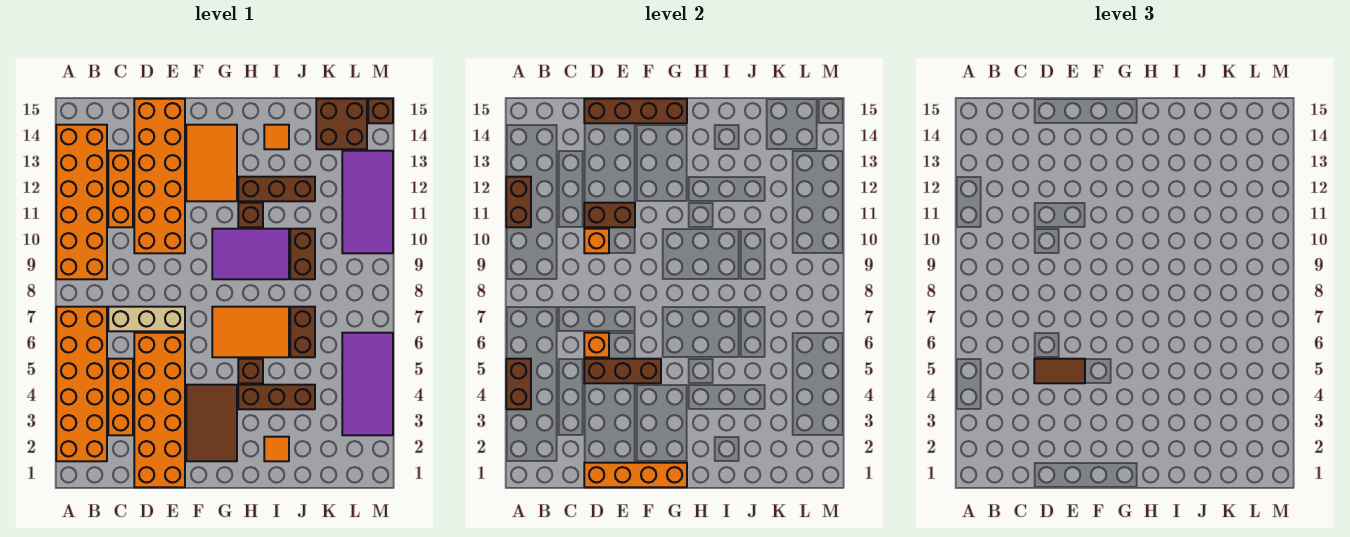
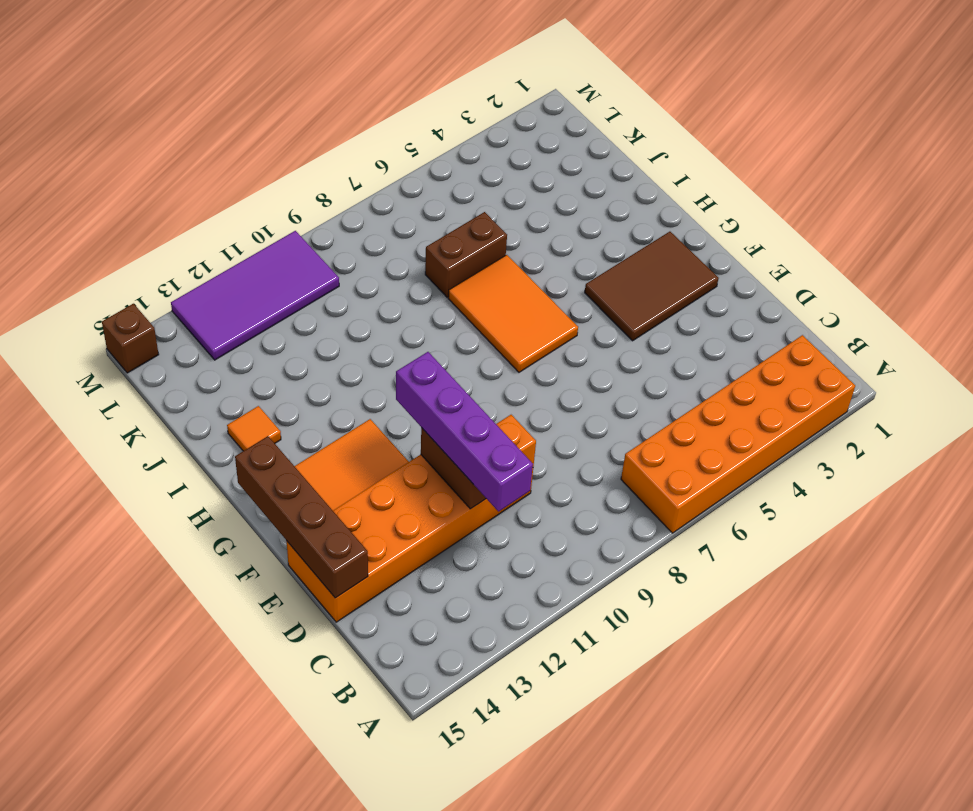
purple 1x4 brick [396,352,533,512] -> none
none -> orange 2x6 brick [56,125,107,279]
none -> orange 1x3 brick [108,359,133,435]
none -> tan 1x3 brick [108,307,185,331]
none -> orange 1x3 brick [108,151,133,227]

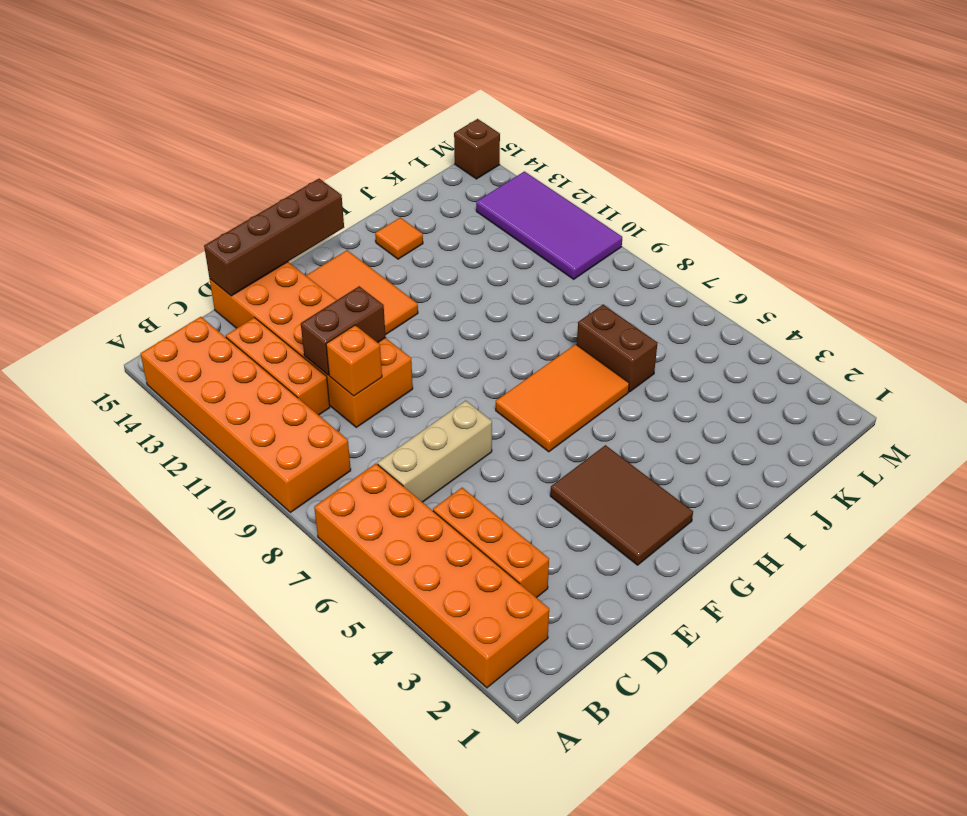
none -> orange 2x6 brick [134,333,185,487]
none -> purple 2x3 tile [212,229,289,279]
none -> brown 1x3 brick [238,385,315,409]
none -> brown 1x1 brick [238,359,263,383]

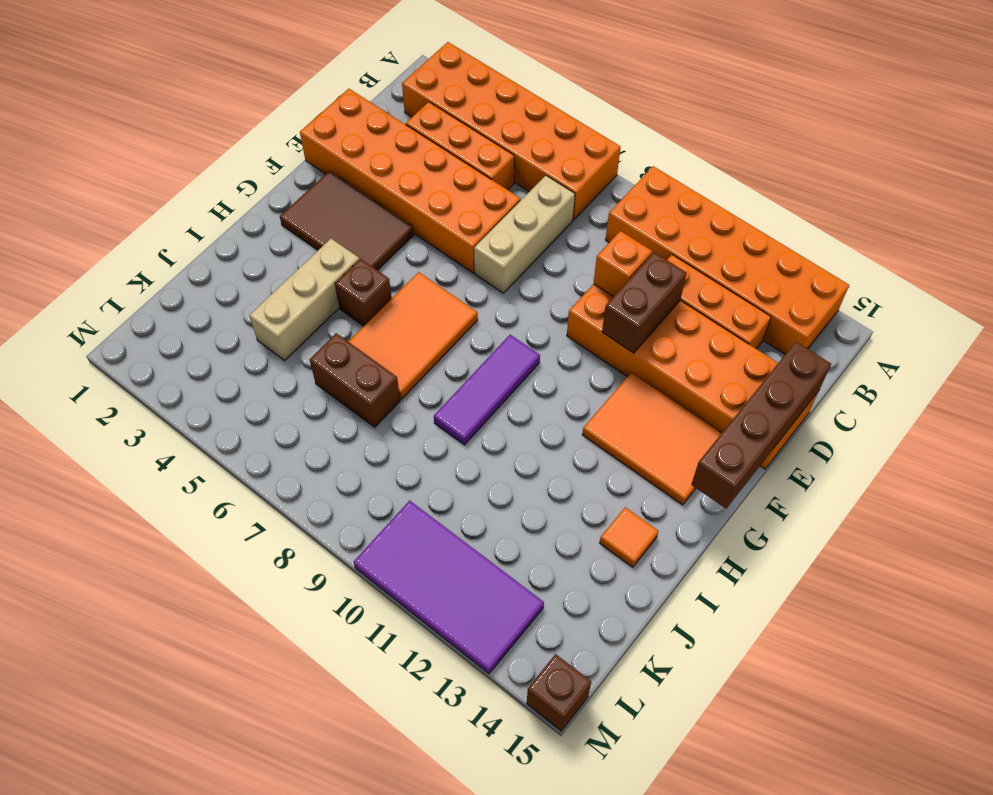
purple 1x3 tile [434,335,540,445] -> purple 2x3 tile [212,229,289,279]
tan 1x3 brick [249,239,359,361] -> brown 1x3 brick [238,385,315,409]
none -> brown 1x1 brick [238,203,263,227]
none -> brown 1x3 brick [238,177,315,201]
none -> orange 1x1 tile [264,437,289,461]
none -> brown 1x2 brick [290,229,315,279]

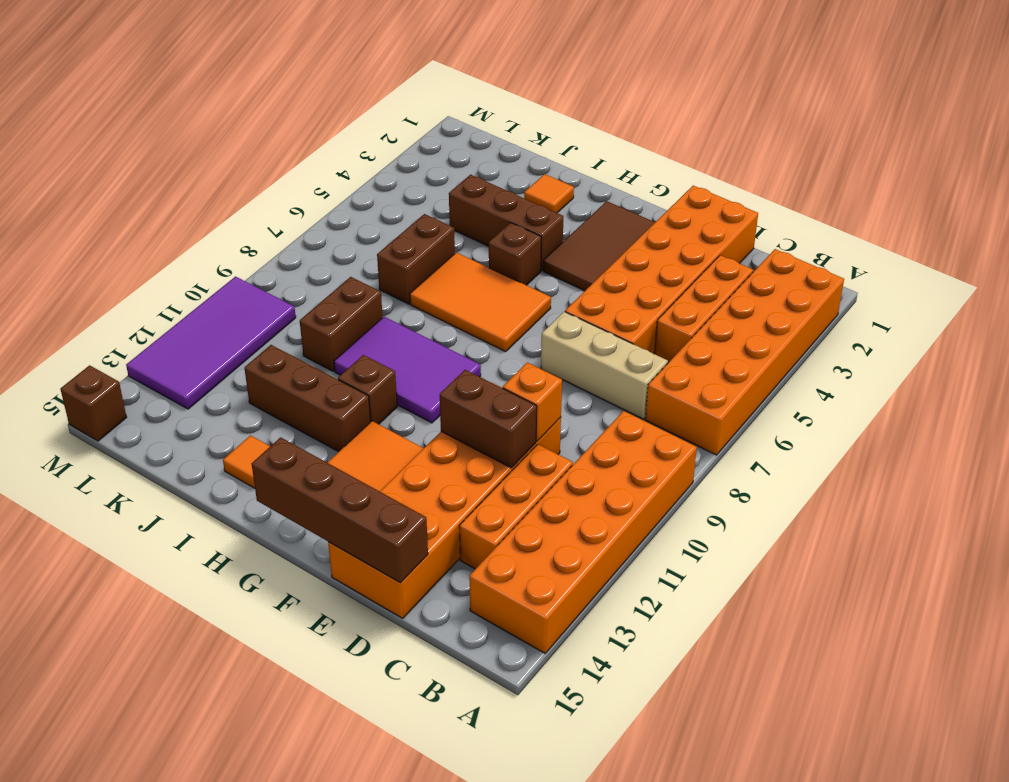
none -> brown 2x2 brick [316,99,367,149]
none -> purple 2x4 tile [342,333,393,435]
none -> brown 1x2 brick [506,359,531,409]
none -> brown 1x2 brick [506,177,531,227]

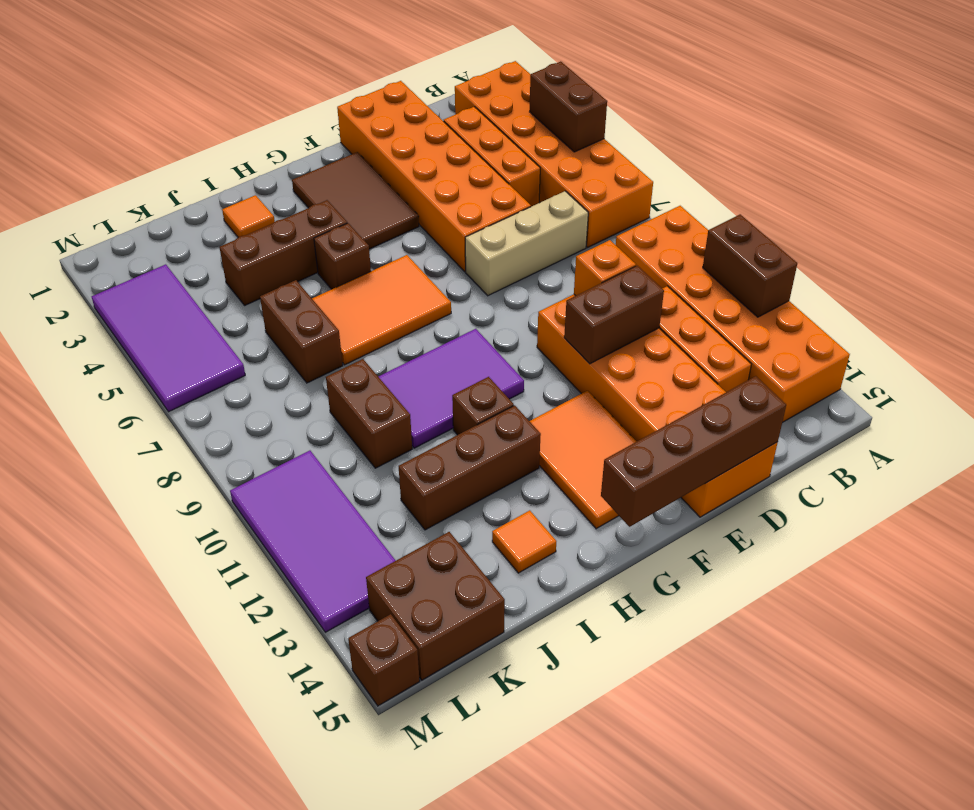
none -> orange 1x4 brick [584,463,687,487]
none -> brown 1x3 brick [584,359,661,383]
none -> orange 1x1 brick [584,333,609,357]
none -> brown 1x2 tile [1034,359,1085,383]

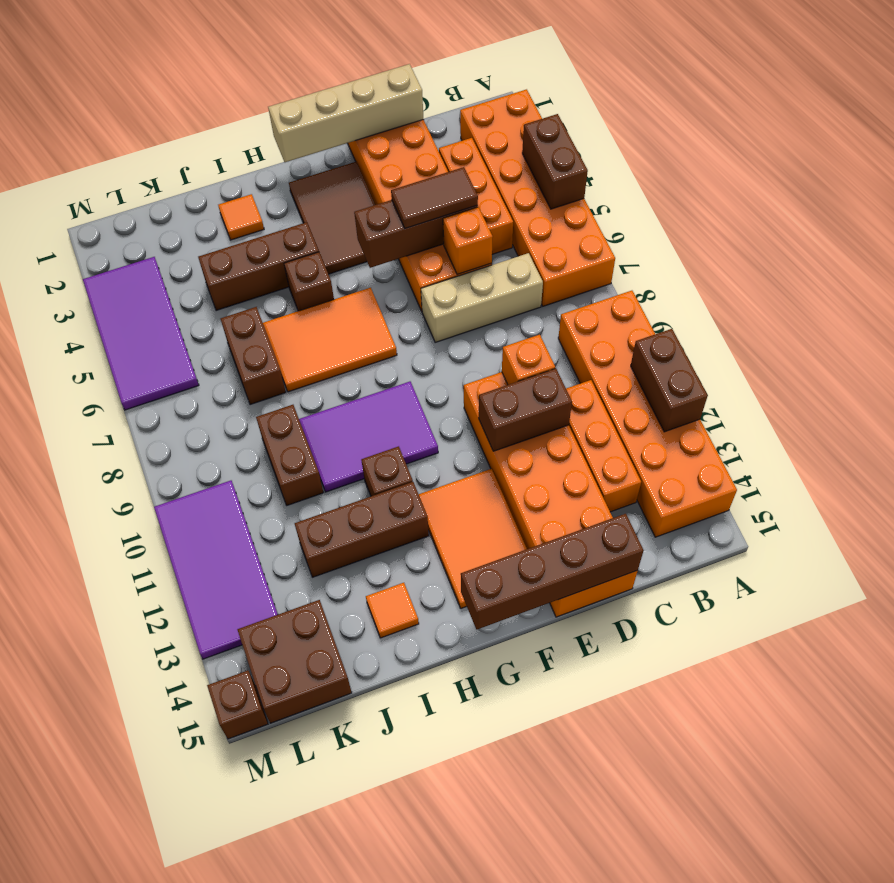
tan 1x4 brick [268,64,424,162] -> orange 1x4 brick [584,463,687,487]

